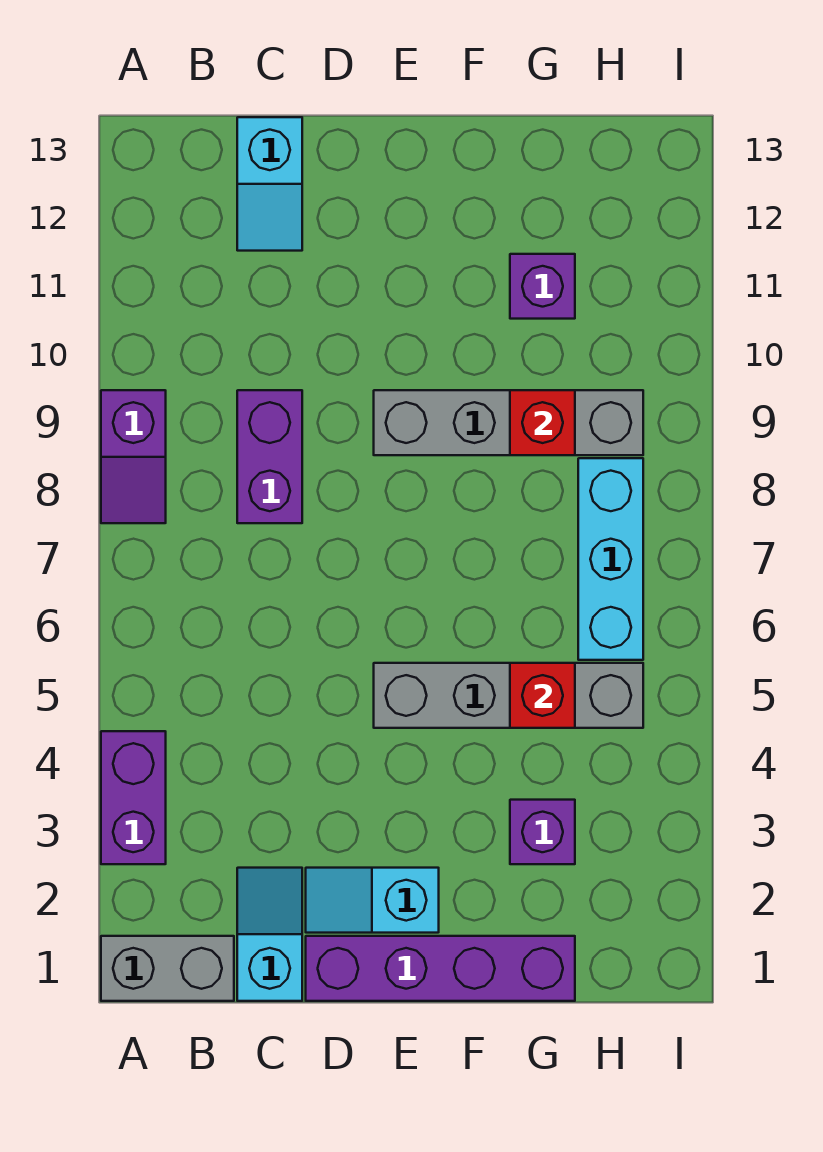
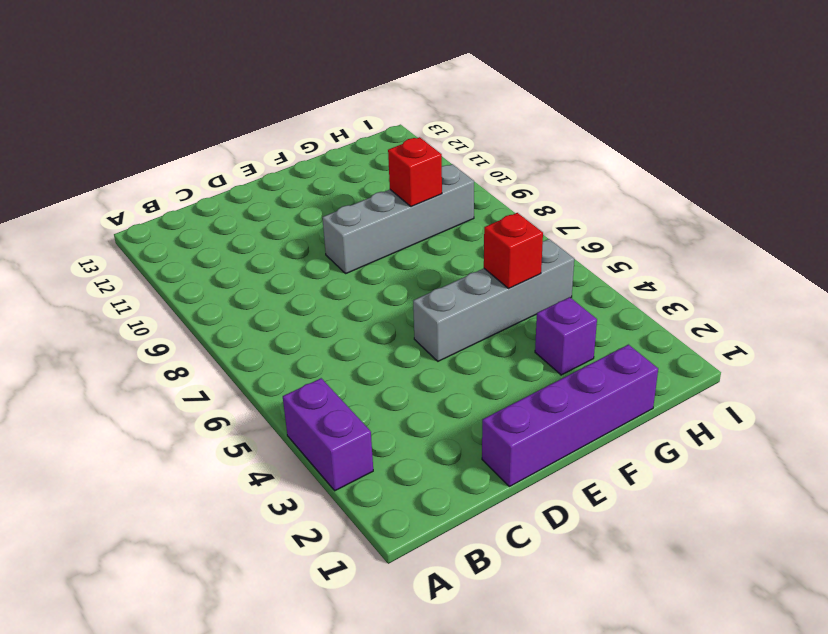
none -> grey 1x2 brick [101,936,234,1001]
none -> purple 1x2 slope [101,390,166,523]
none -> cyan 1x2 slope [237,868,302,1001]

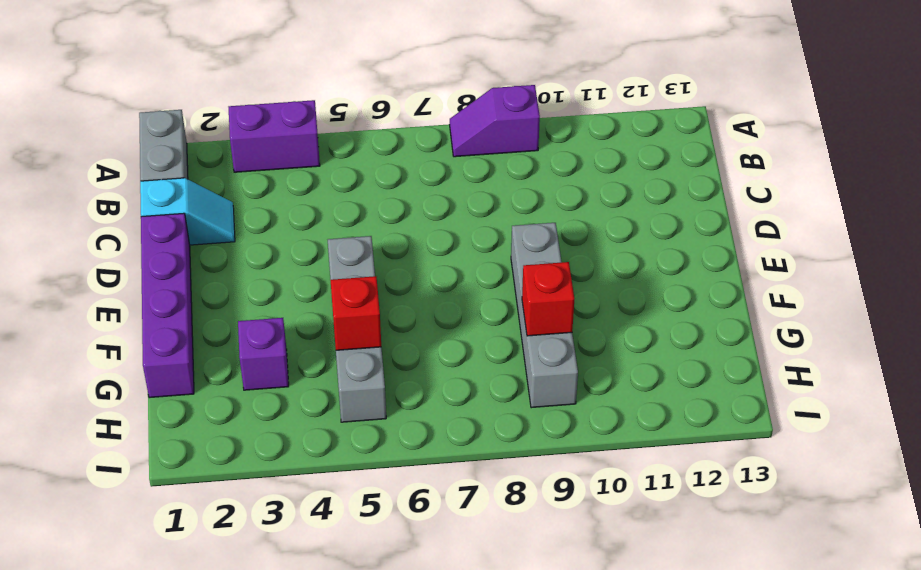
none -> purple 1x2 brick [237,390,302,523]
none -> cyan 1x2 slope [237,117,302,251]
none -> cyan 1x2 slope [306,868,439,933]

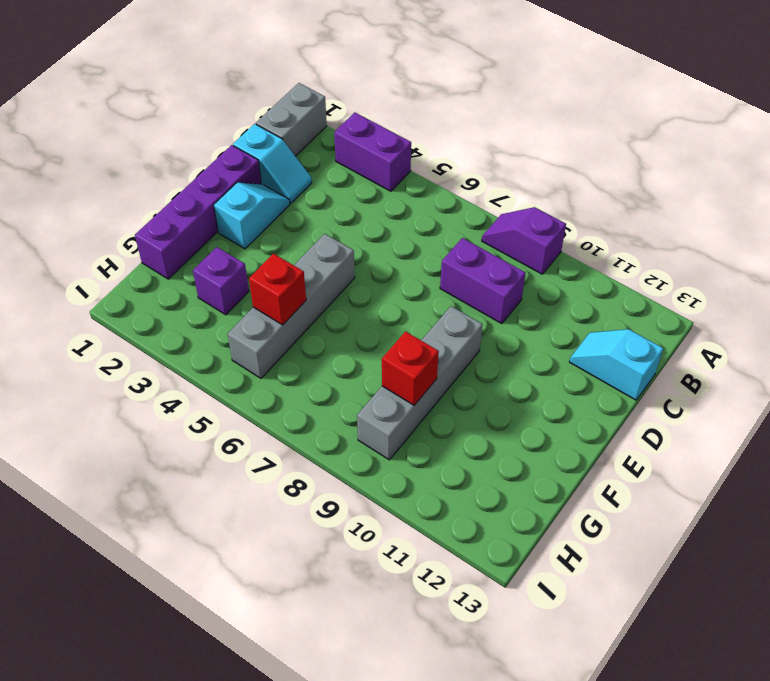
none -> purple 1x1 brick [510,254,575,319]
none -> cyan 1x3 brick [578,458,643,660]

